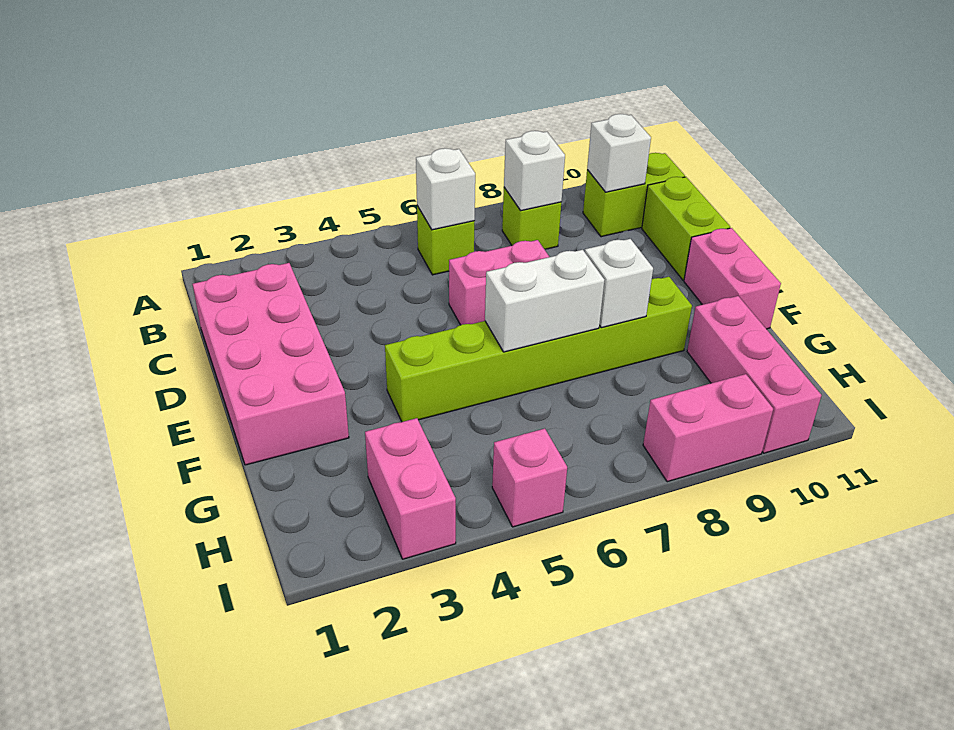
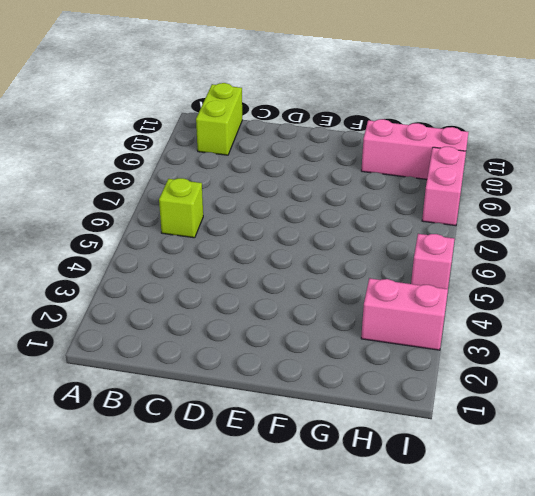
none -> lime 1x1 brick [502,188,561,249]
none -> pink 2x4 brick [193,263,349,465]
none -> lime 1x2 brick [642,177,730,280]

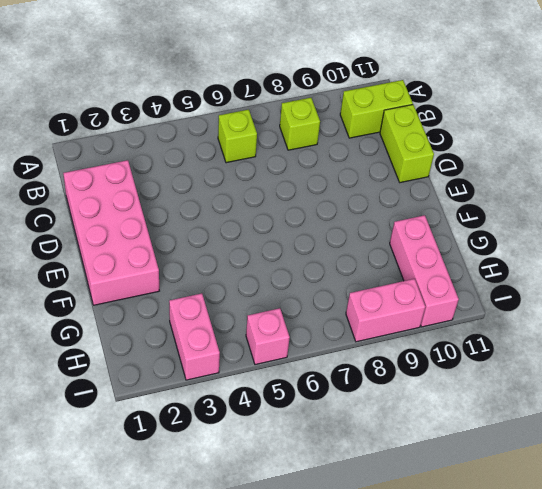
none -> pink 1x2 brick [449,240,549,325]
none -> pink 1x2 brick [684,228,781,329]
none -> lime 1x6 brick [385,277,692,422]

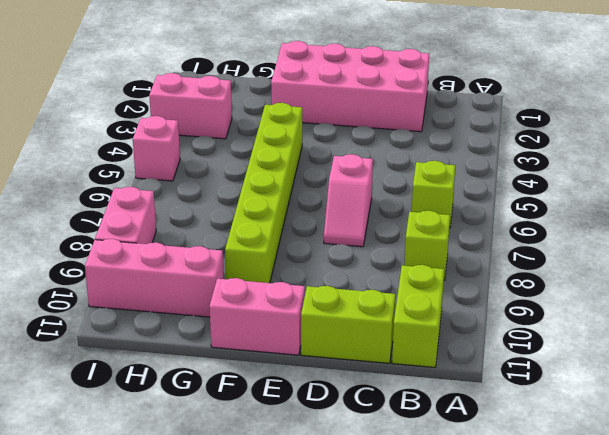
pink 1x2 slope [324,154,373,247] -> pink 1x2 brick [449,240,549,325]
none -> white 1x1 brick [416,148,475,230]
none -> white 1x1 brick [504,131,565,211]
none -> white 1x1 brick [587,114,651,192]

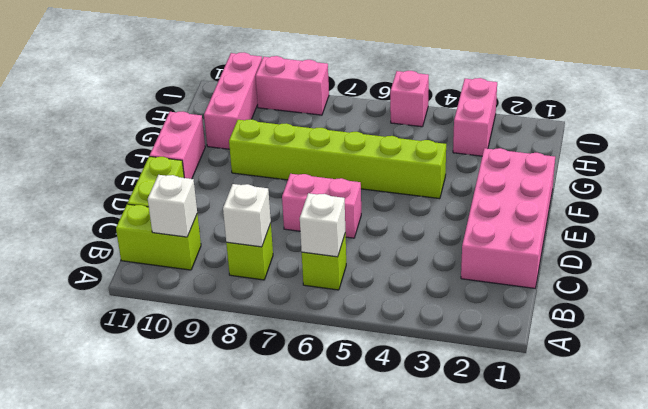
none -> white 1x2 brick [485,250,604,352]
none -> white 1x1 brick [585,239,653,328]

